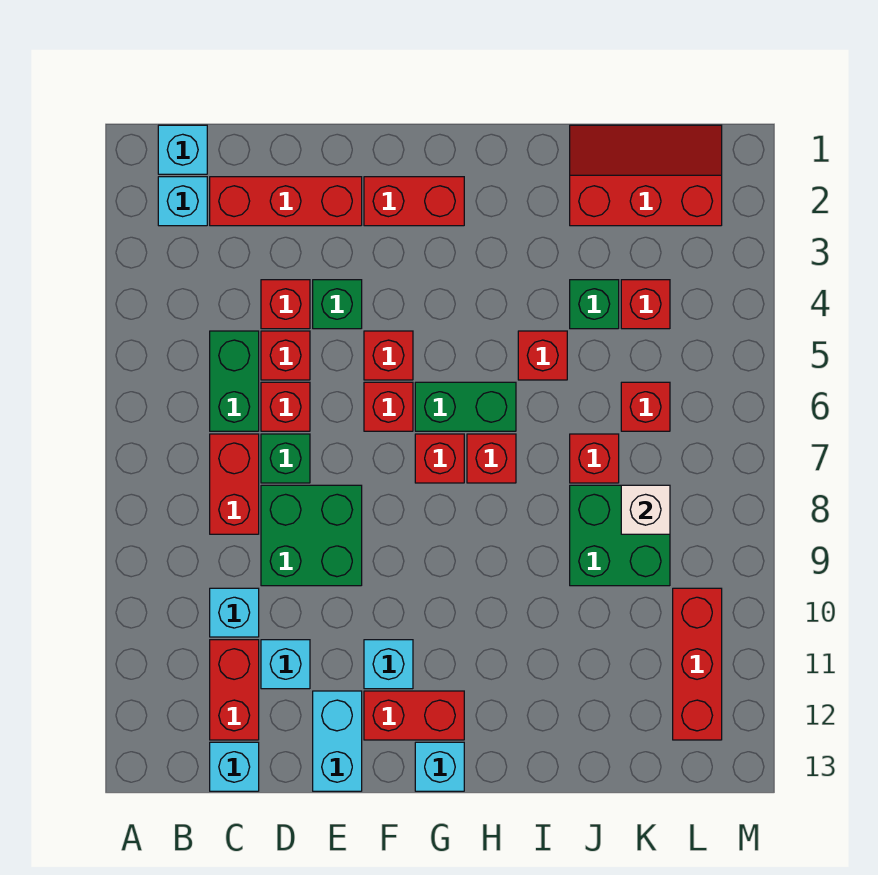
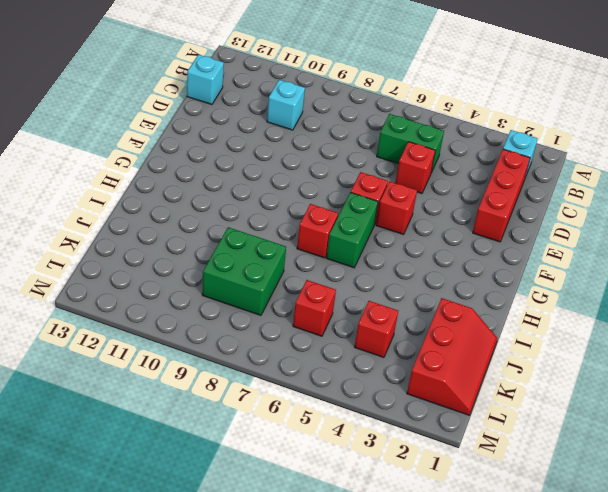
none -> cyan 1x1 brick [158,125,207,174]
none -> red 1x2 brick [210,434,259,534]
none -> red 1x2 brick [210,640,259,740]
none -> red 1x1 brick [261,280,310,329]

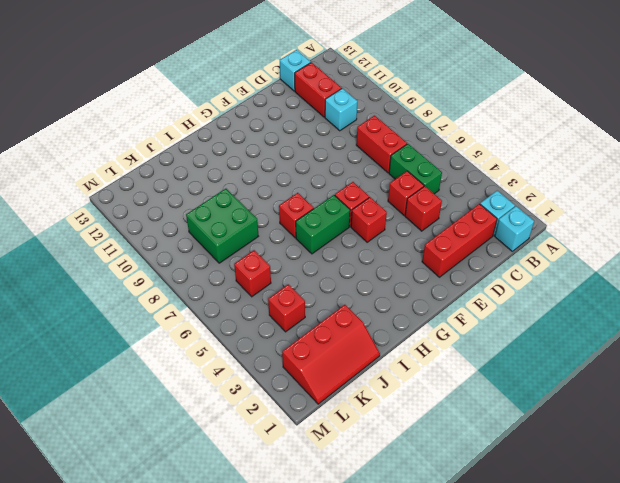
none -> red 1x1 brick [261,382,310,431]
none -> green 1x1 brick [261,434,310,483]
none -> green 2x2 brick [261,485,362,586]
none -> cyan 1x1 brick [261,640,310,689]

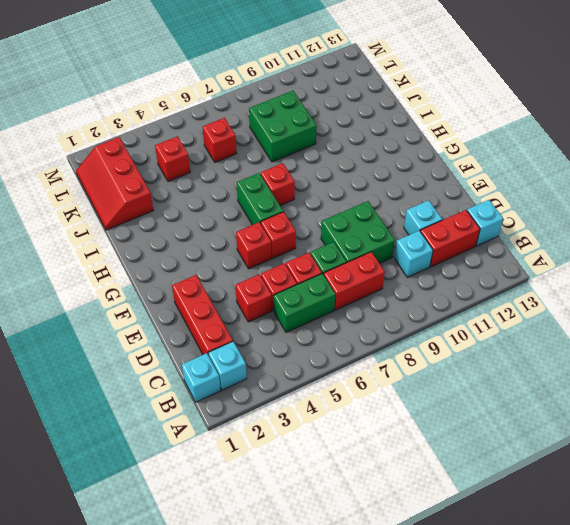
none -> green 1x1 brick [313,280,362,329]
none -> cyan 1x2 brick [313,691,362,791]
none -> red 1x2 brick [364,177,464,226]
none -> cyan 1x1 brick [364,640,413,689]

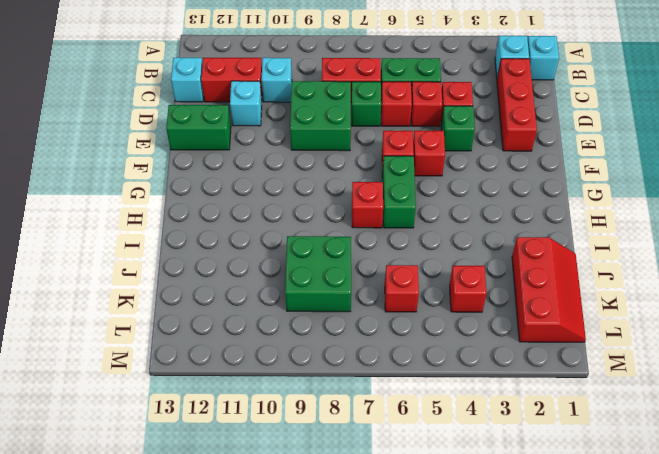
green 1x2 brick [166,105,231,150] -> cyan 1x2 brick [313,691,362,791]
none -> red 1x2 brick [364,177,464,226]
none -> cyan 1x1 brick [364,640,413,689]
none -> red 1x2 brick [364,691,464,740]
none -> red 1x1 brick [415,434,464,483]

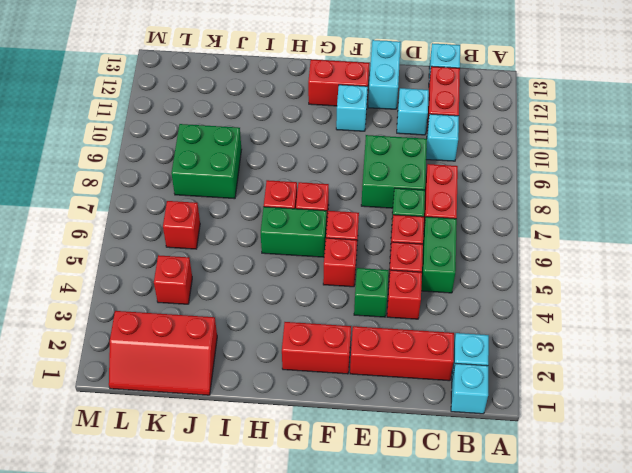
none -> cyan 1x1 brick [415,742,464,791]
none -> red 1x1 brick [518,331,567,380]
none -> green 1x1 brick [570,280,619,329]
none -> red 1x1 brick [570,434,619,483]

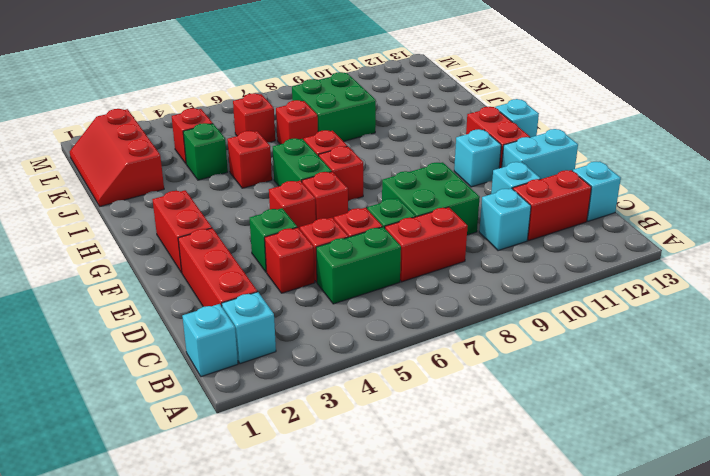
none -> red 1x3 brick [673,588,722,740]
none -> white 1x1 brick [621,485,670,534]

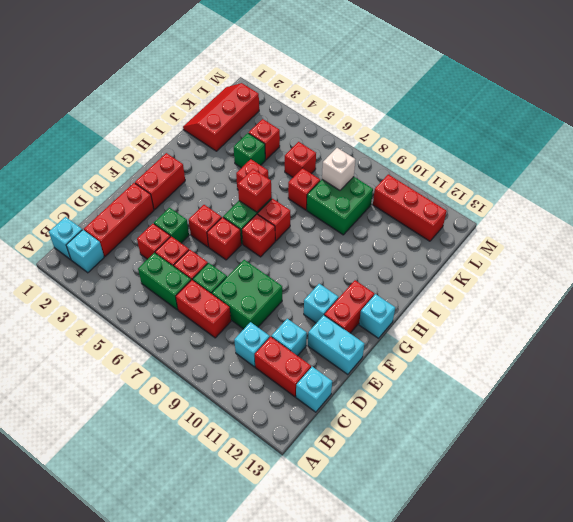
red 1x1 brick [238,169,271,212] -> none

